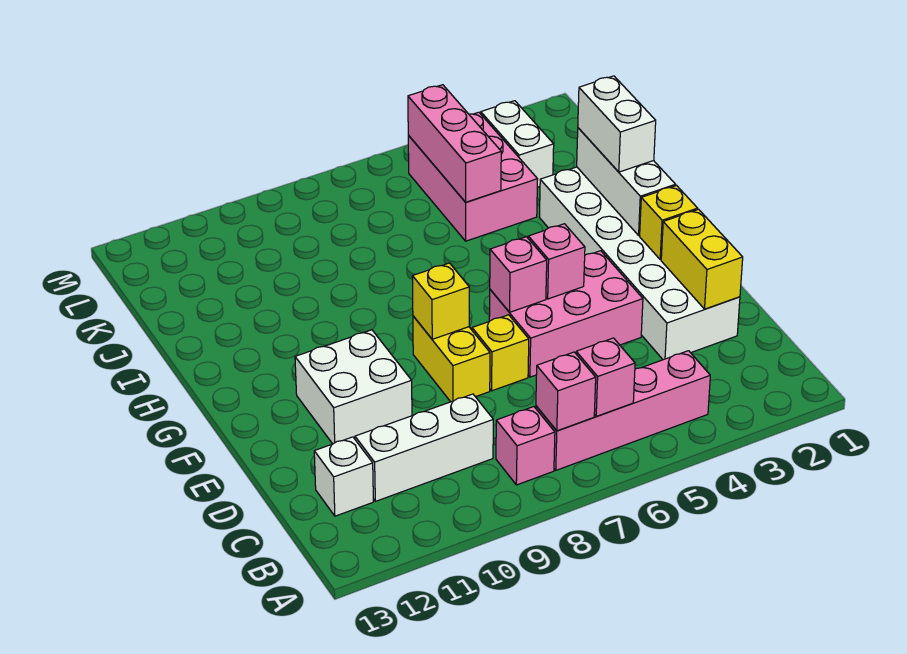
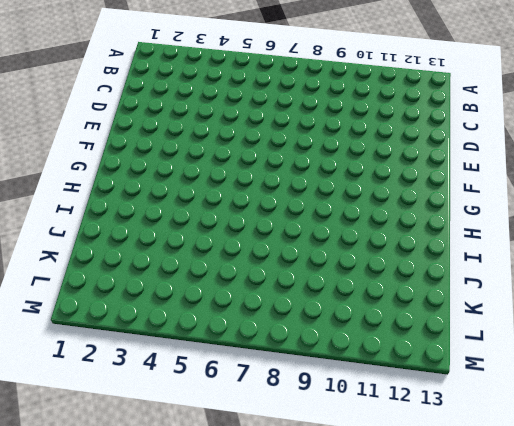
none -> pink 1x4 brick [536,351,710,470]
none -> pink 1x1 brick [496,407,555,485]
none -> white 1x3 brick [355,394,493,501]

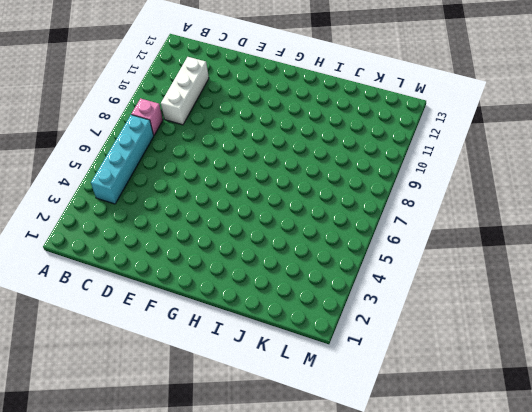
cyan 1x4 brick [91,115,154,204] -> pink 1x4 brick [536,351,710,470]
none -> white 1x1 brick [314,437,373,516]
none -> white 2x6 brick [539,167,740,360]
none -> pink 2x3 brick [489,251,643,377]

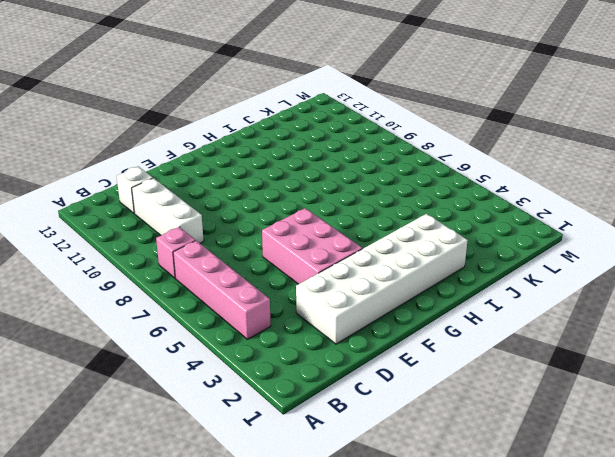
none -> yellow 1x1 brick [472,315,529,391]
none -> yellow 1x2 brick [413,316,490,402]
none -> white 2x2 brick [295,330,412,444]

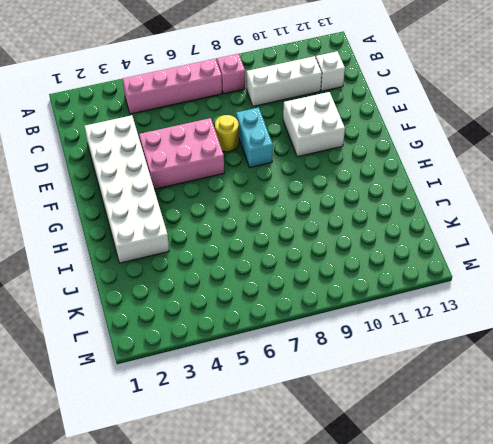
yellow 1x1 round brick [215,115,239,152] -> yellow 1x1 brick [472,315,529,391]
cyan 1x2 brick [236,108,273,167] -> yellow 1x2 brick [413,316,490,402]
none -> pink 2x3 brick [408,112,538,241]
none -> white 1x2 brick [481,101,554,187]
none -> pink 1x1 brick [576,338,635,416]

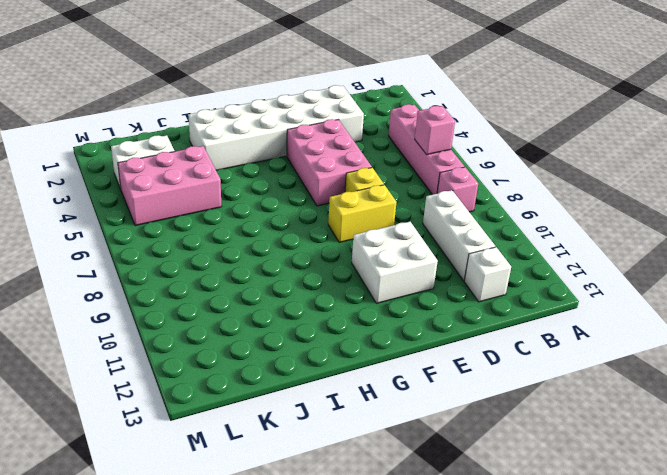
none -> pink 1x1 brick [536,352,596,431]
none -> yellow 1x2 brick [661,209,743,309]
none -> yellow 1x1 brick [640,186,698,260]

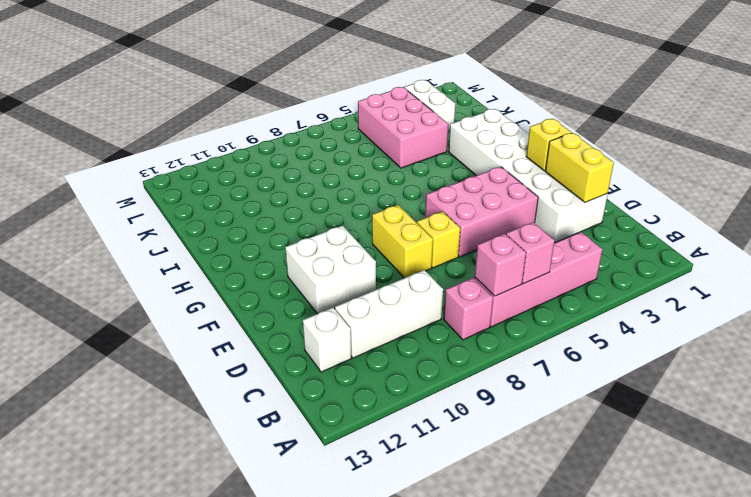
none -> pink 1x1 brick [528,224,585,299]
none -> pink 1x1 brick [490,237,547,312]
none -> yellow 1x1 brick [412,263,469,339]

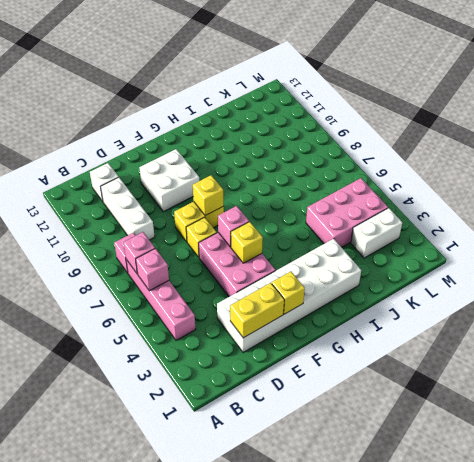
yellow 1x1 brick [231,222,263,263] -> pink 1x1 brick [528,224,585,299]
none -> white 1x3 brick [577,128,676,235]
none -> pink 1x3 brick [408,85,501,202]
none -> white 1x2 brick [578,76,656,172]

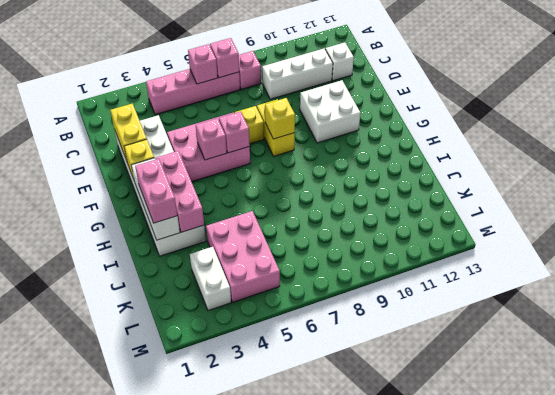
pink 1x3 brick [156,151,204,232] -> pink 1x3 brick moved to [408,85,501,202]
pink 1x2 brick [135,159,177,223] -> white 1x2 brick [578,76,656,172]

